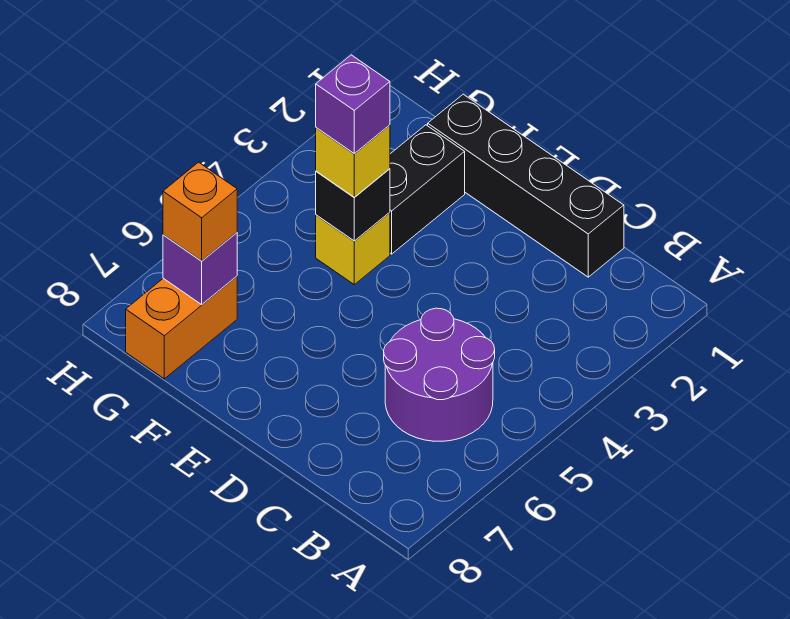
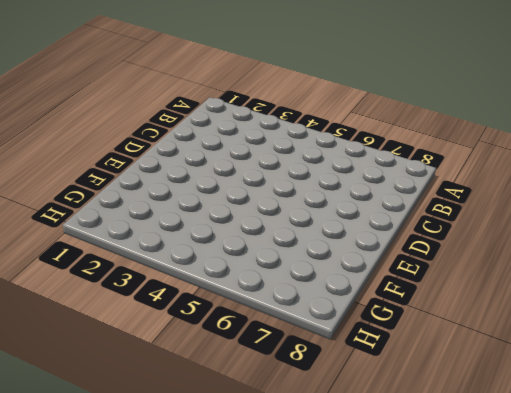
none -> purple 2x2 round brick [384,308,495,441]
none -> black 1x4 brick [428,94,624,277]

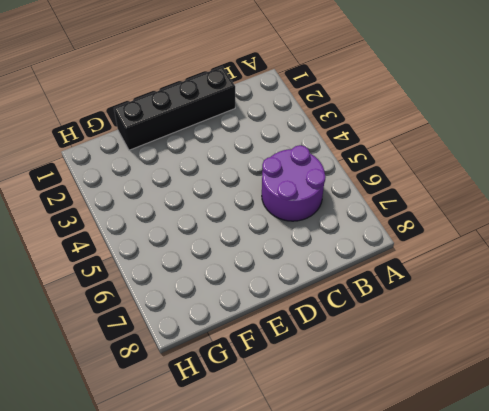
none -> black 1x2 brick [390,125,465,254]
none -> yellow 1x1 brick [316,212,390,284]

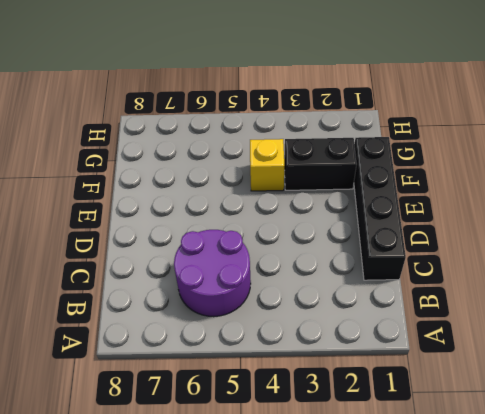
none -> orange 1x2 brick [126,276,237,379]
none -> black 1x1 brick [316,169,390,241]

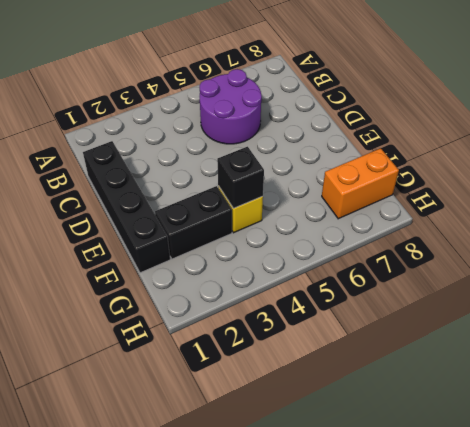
none -> purple 1x1 brick [163,233,237,304]
none -> yellow 1x1 brick [316,125,390,197]

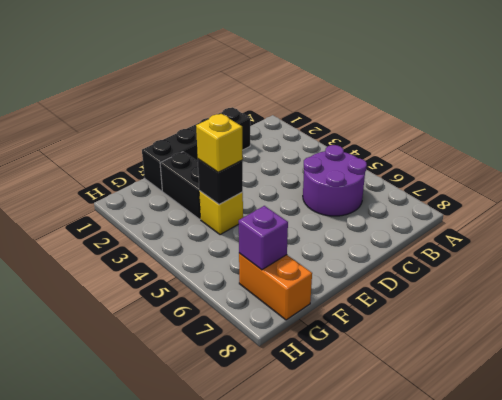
none -> orange 1x1 brick [163,162,237,261]
none -> purple 1x1 brick [316,55,390,153]

